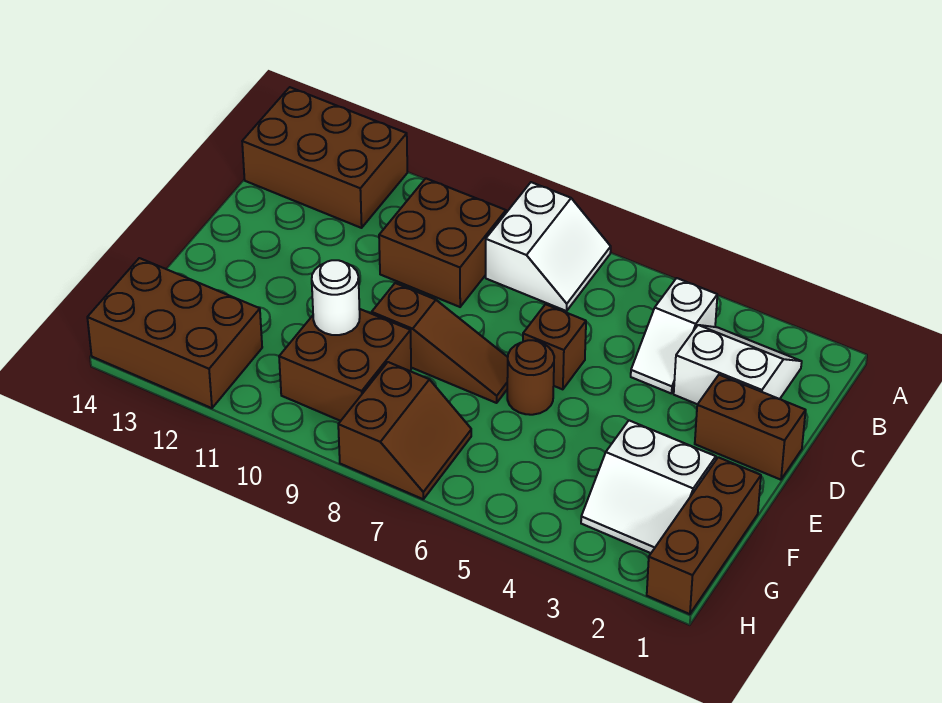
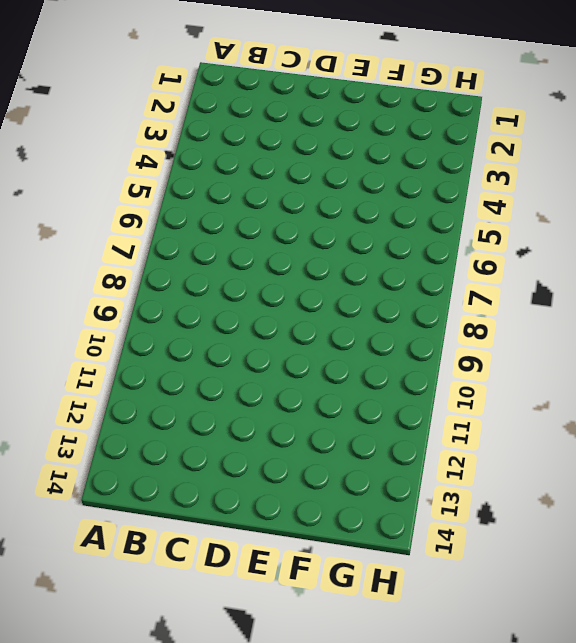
none -> white 2x2 slope [486,182,611,311]
none -> brown 2x3 brick [242,87,407,228]
none -> white 2x2 slope [674,325,802,404]

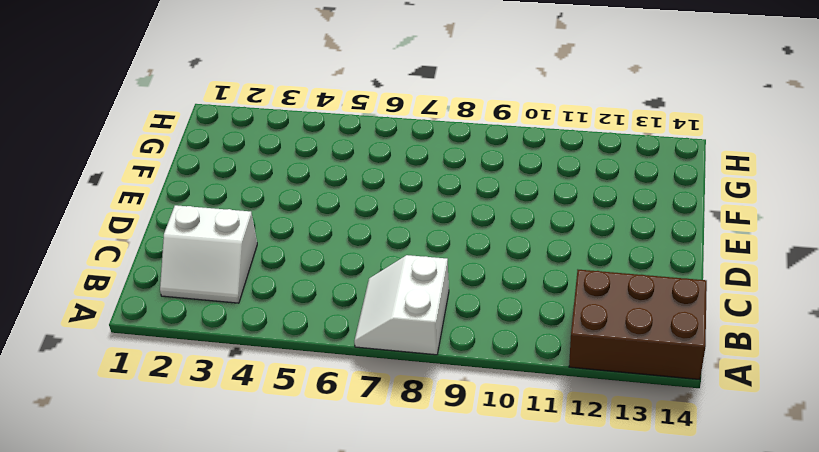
none -> white 1x2 slope [631,278,717,394]
none -> brown 2x2 brick [379,179,506,307]
none -> brown 1x2 brick [695,375,806,480]

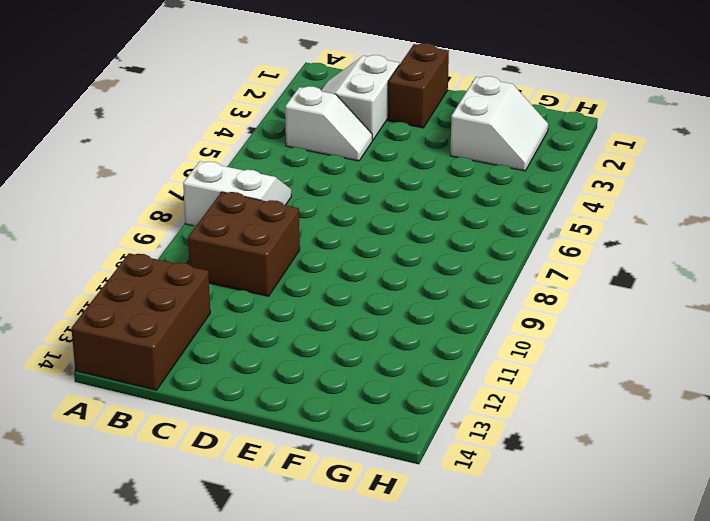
none -> brown 1x1 brick [523,304,586,389]
none -> brown 1x1 round brick [507,340,554,415]
none -> brown 1x3 slope [372,283,508,403]

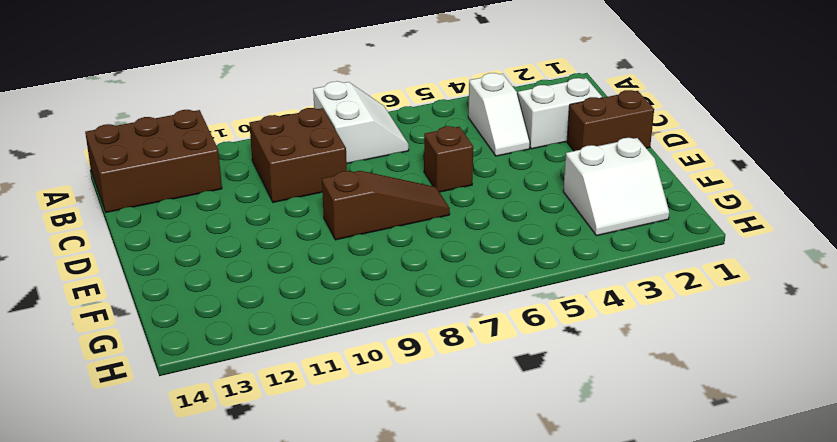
none -> brown 1x1 round brick [507,340,554,415]
none -> brown 1x3 brick [647,457,761,614]
none -> brown 2x2 brick [279,309,411,421]

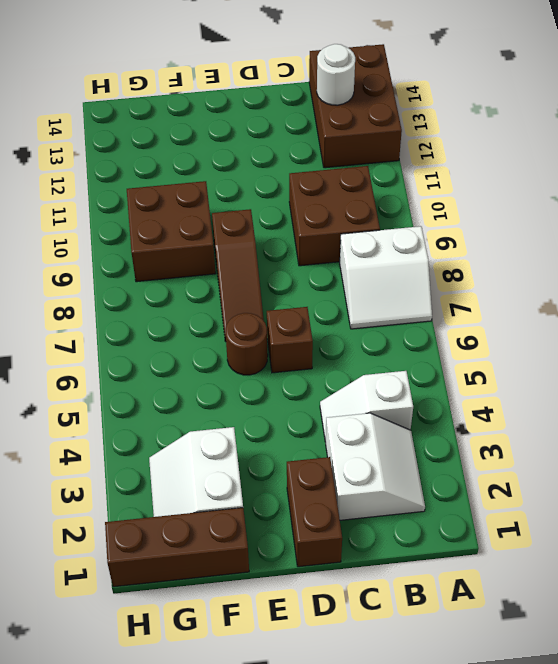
white 1x1 round brick [317,44,355,105] -> white 1x1 round brick moved to [312,260,360,335]
none -> brown 2x2 slope [338,362,471,499]
none -> brown 2x3 brick [87,258,262,408]

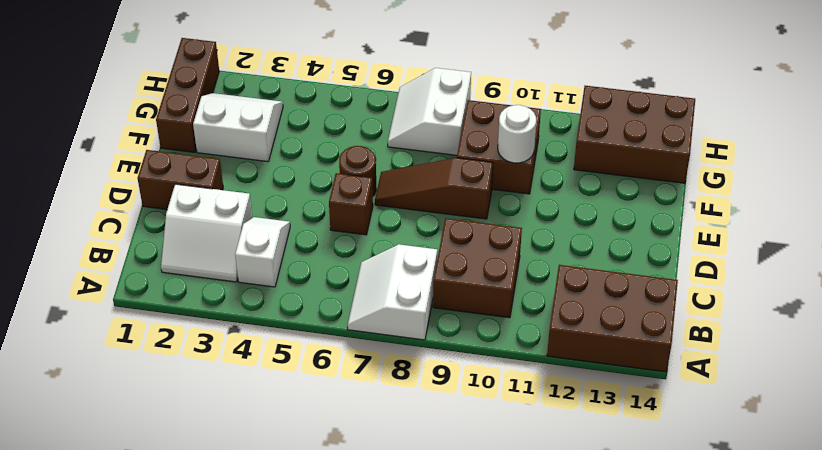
white 2x2 slope [388,68,471,155] -> brown 2x2 slope [338,362,471,499]

